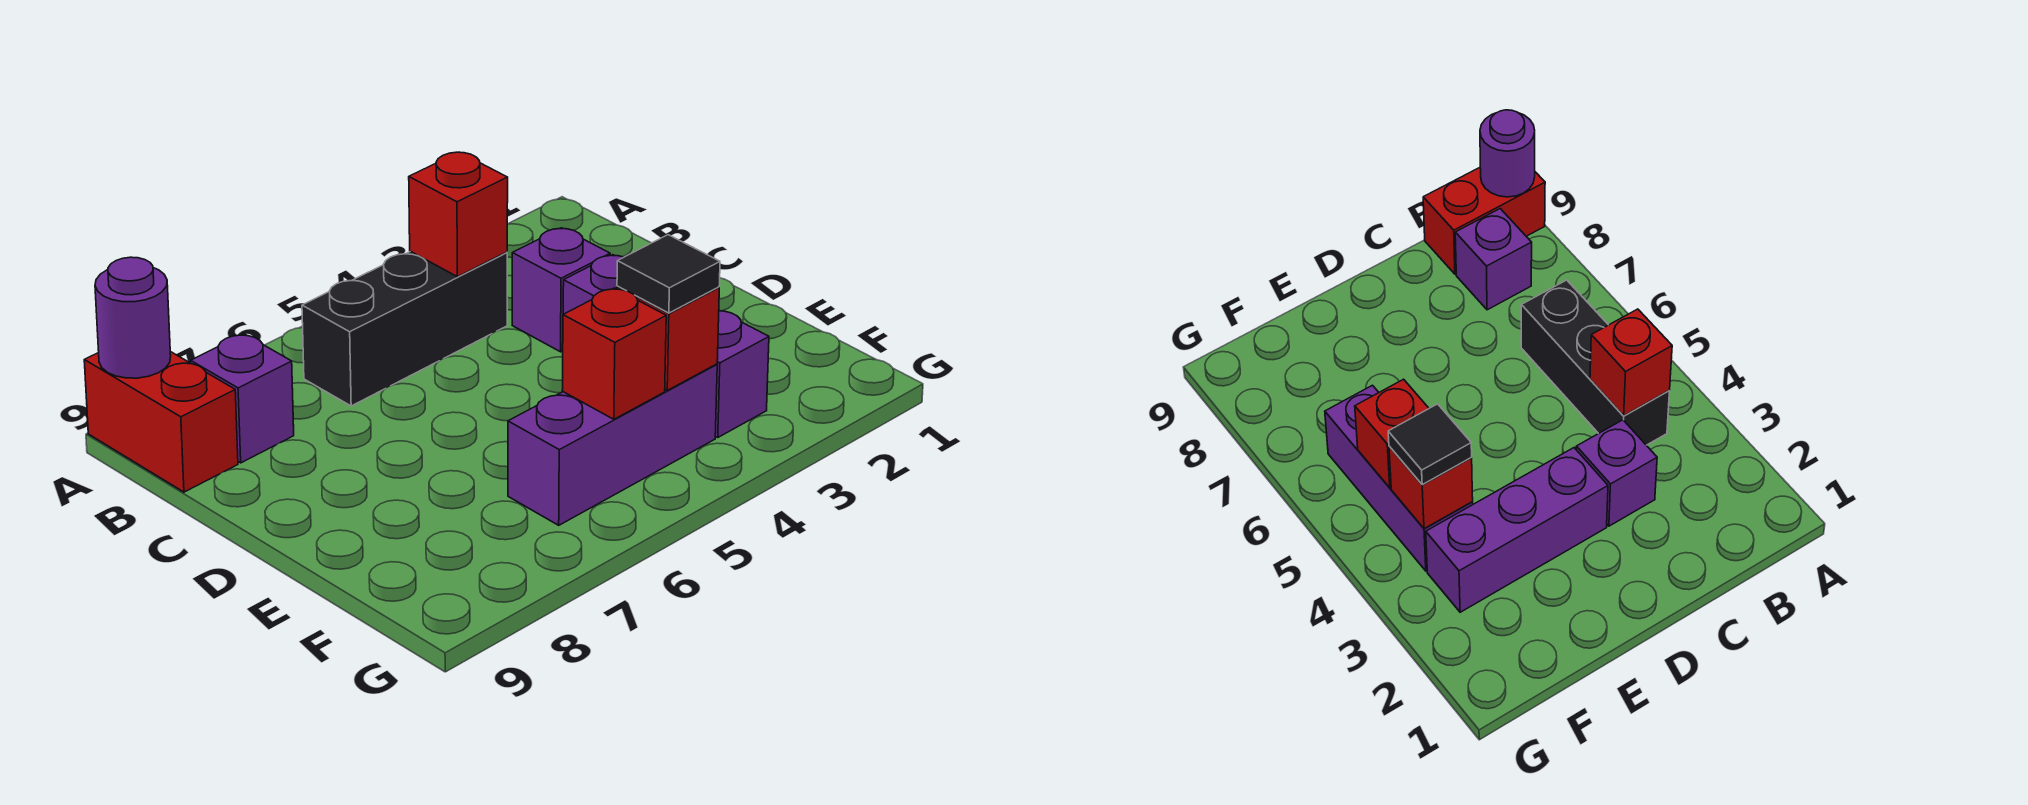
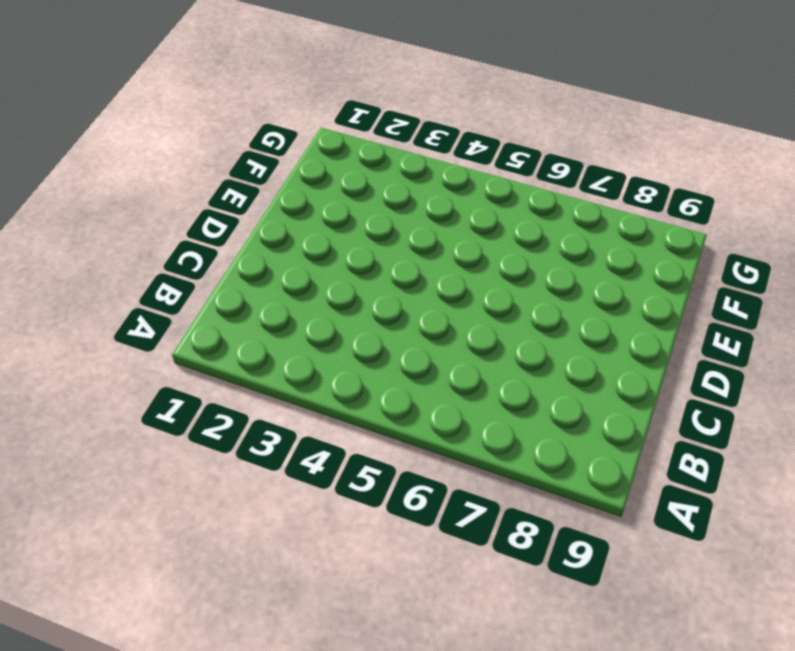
none -> red 1x2 brick [84,352,238,492]
none -> black 1x3 brick [302,251,507,406]

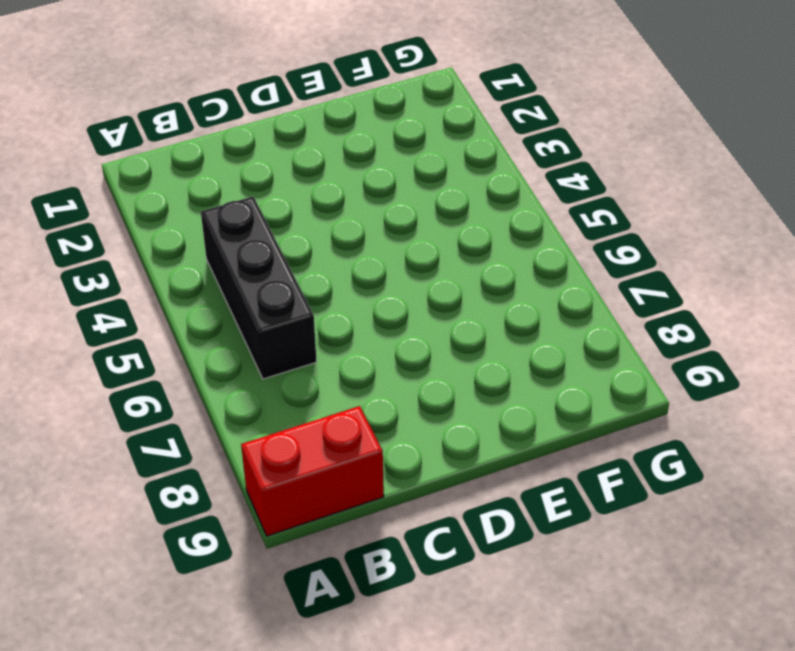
none -> purple 1x1 brick [191,334,294,463]
none -> purple 1x1 brick [512,228,610,352]

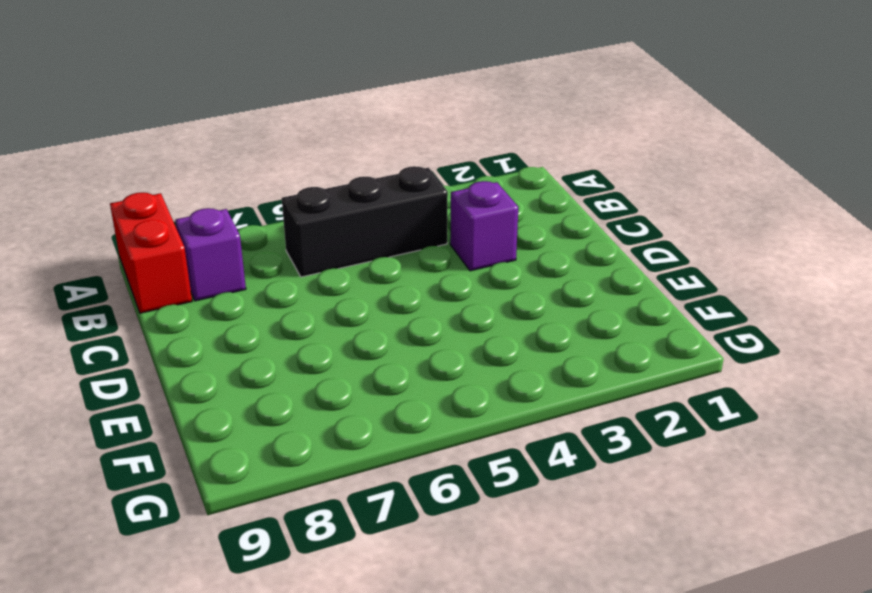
none -> purple 1x3 brick [563,255,769,437]
none -> purple 1x3 brick [508,364,717,525]

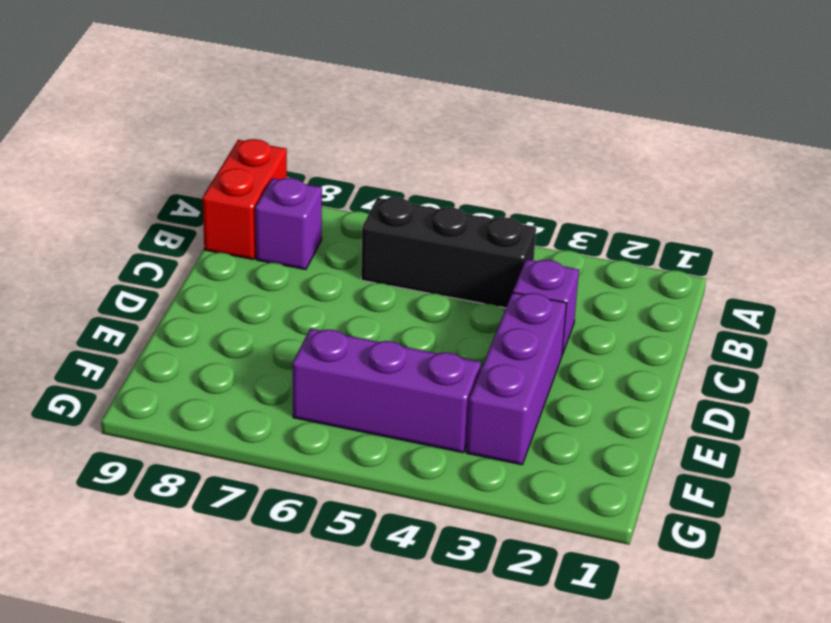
none -> purple 1x1 round brick [95,257,171,378]
none -> red 1x1 brick [409,152,508,277]

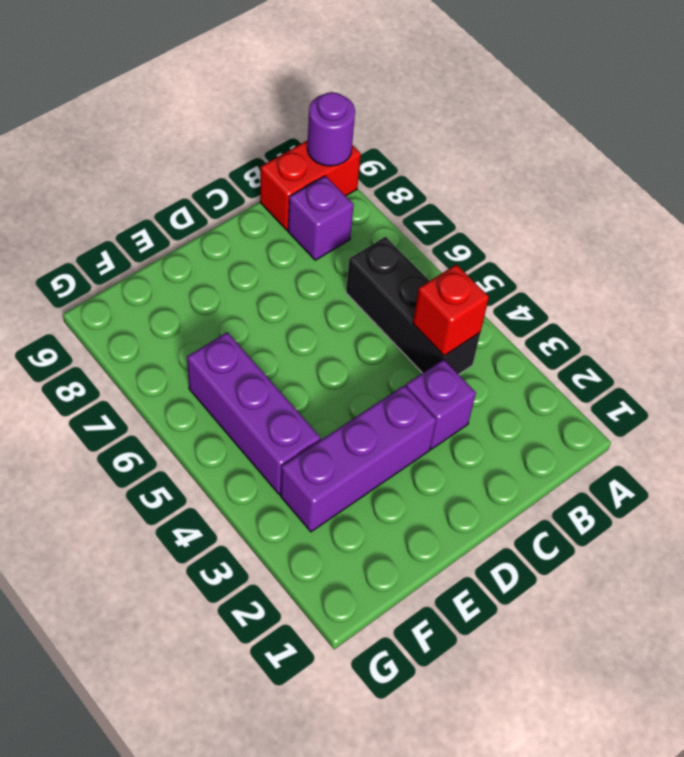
none -> red 1x1 brick [617,286,719,390]
none -> red 1x1 brick [562,288,666,419]

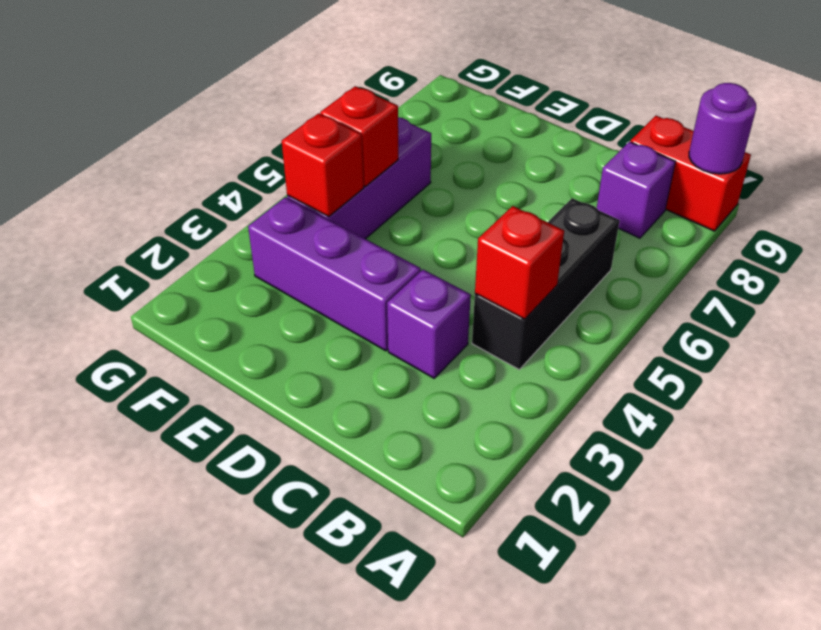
none -> black 1x1 tile [617,235,720,313]

